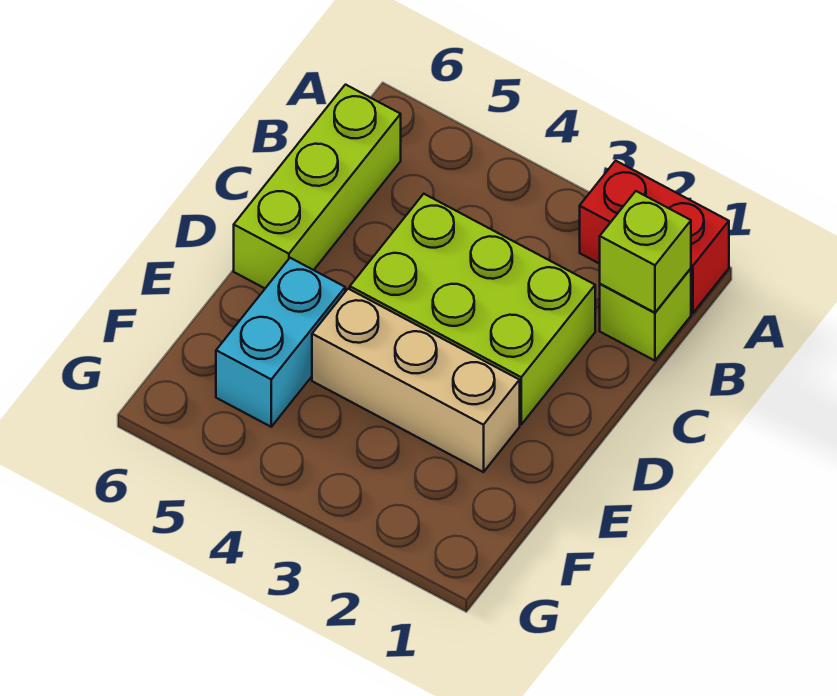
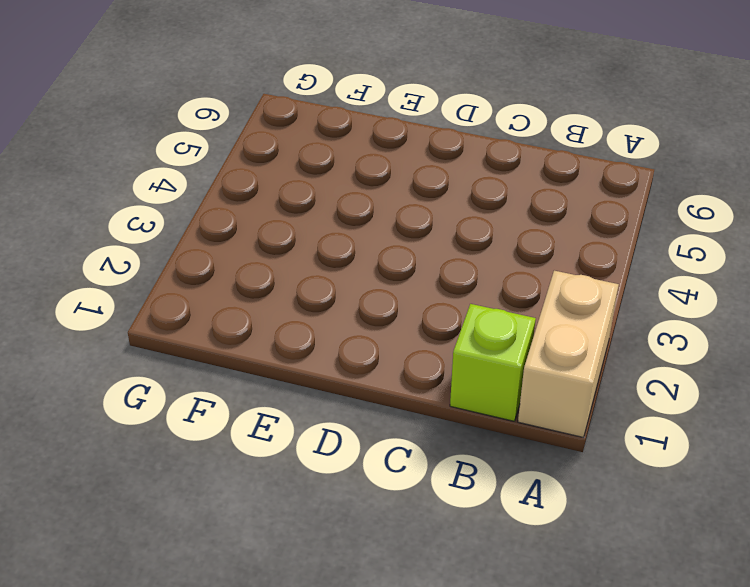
tan 1x2 brick [518,271,619,437] -> red 1x2 brick [580,161,729,313]
none -> lime 1x3 brick [234,85,401,288]
none -> lime 2x3 brick [350,194,595,424]

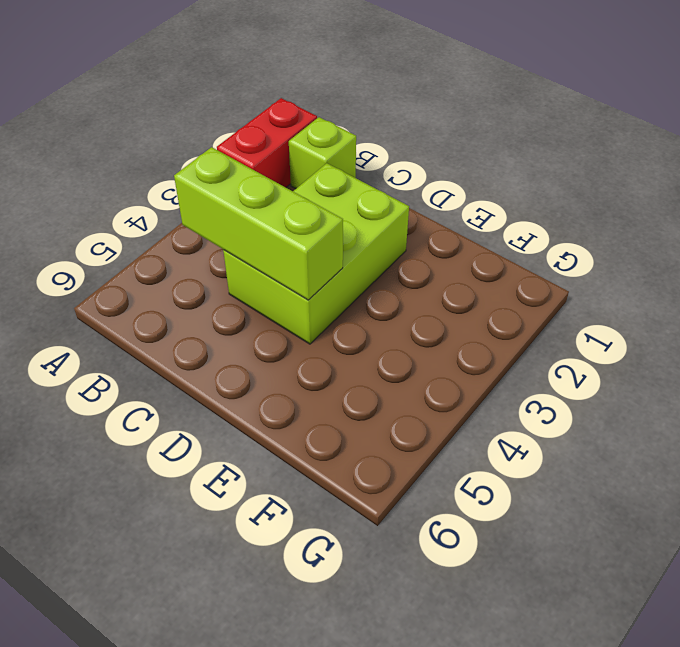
lime 1x3 brick [174,147,343,300] -> lime 1x3 brick moved to [234,85,401,288]
none -> tan 1x3 brick [312,289,520,472]
none -> cyan 1x2 brick [216,258,345,427]

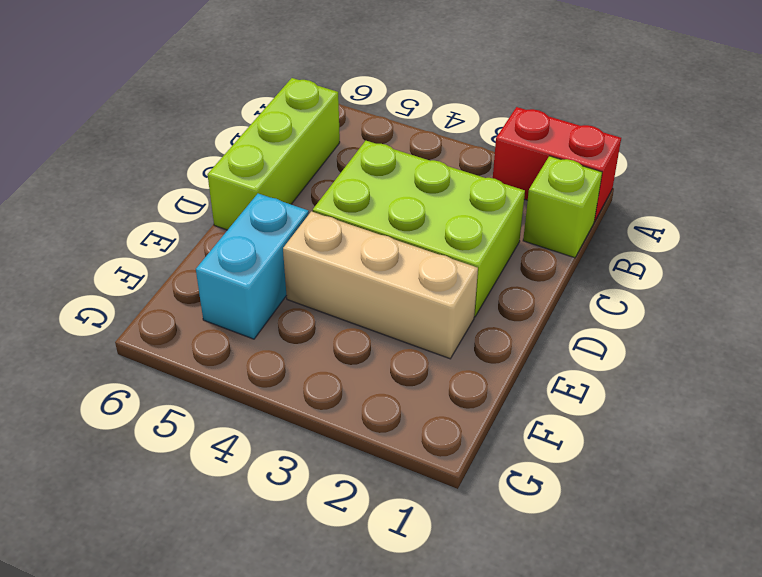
none -> lime 1x1 brick [600,191,691,313]

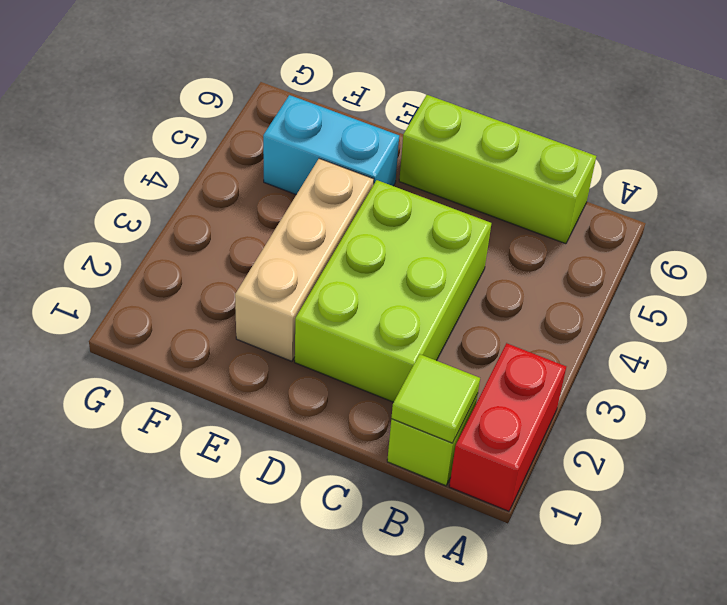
lime 1x1 tile [391,354,480,443] -> lime 1x1 brick [600,191,691,313]

